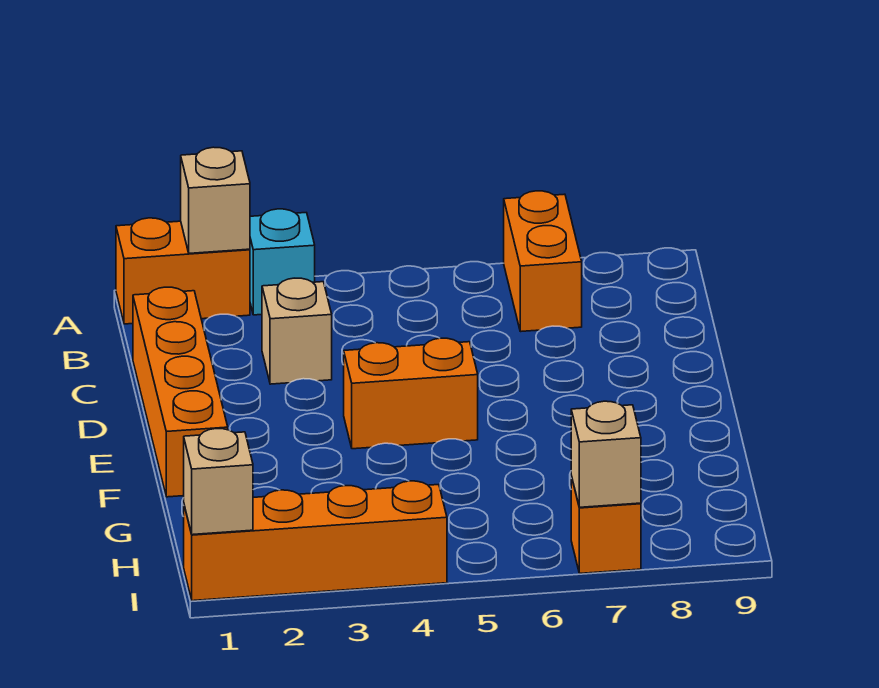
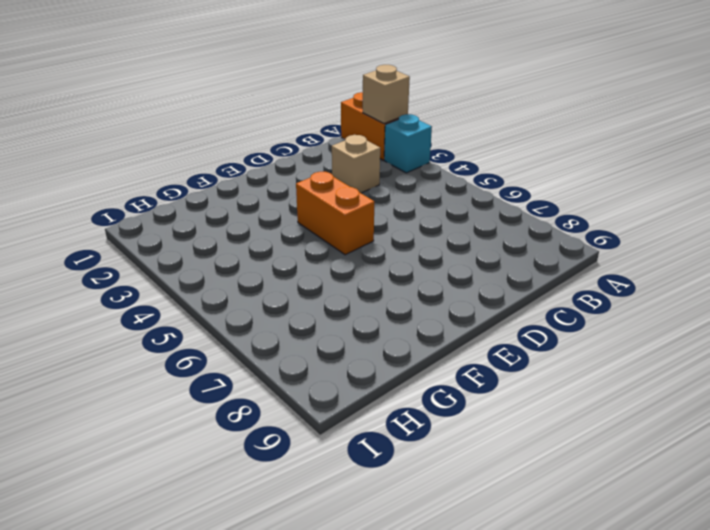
none -> orange 1x2 brick [504,191,582,332]
none -> orange 1x4 brick [133,287,228,497]

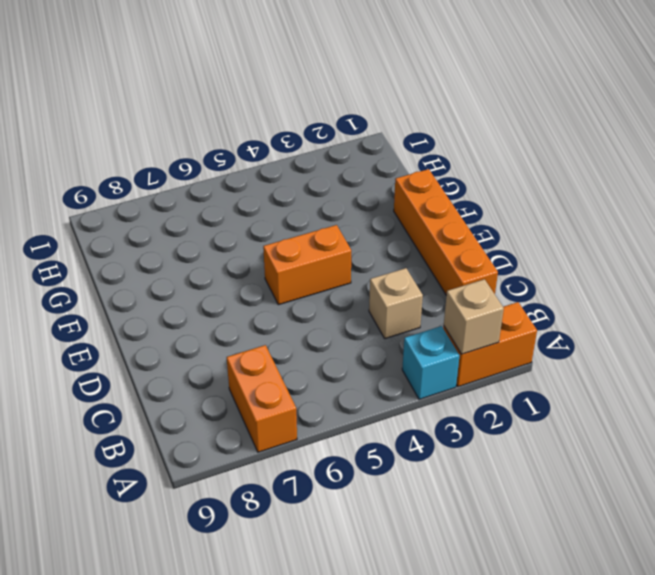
none -> orange 1x4 brick [184,481,447,601]
none -> orange 1x1 brick [571,476,641,573]

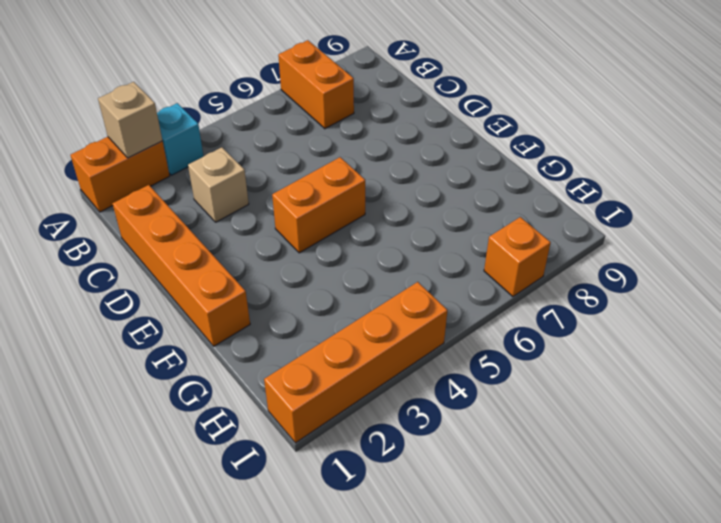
none -> tan 1x1 brick [184,429,253,535]
none -> tan 1x1 brick [571,401,641,507]

